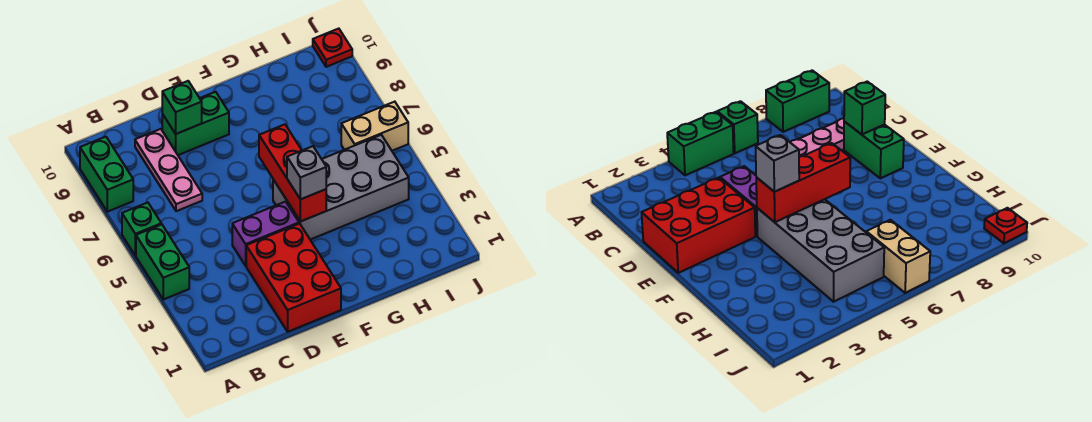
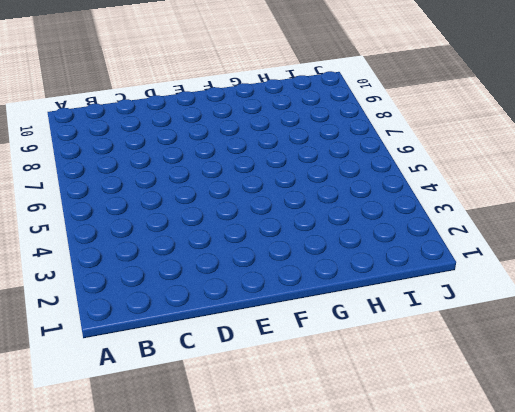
none -> green 1x2 brick [136,224,189,300]
none -> green 1x1 brick [122,203,161,256]
none -> green 1x2 brick [80,137,133,212]

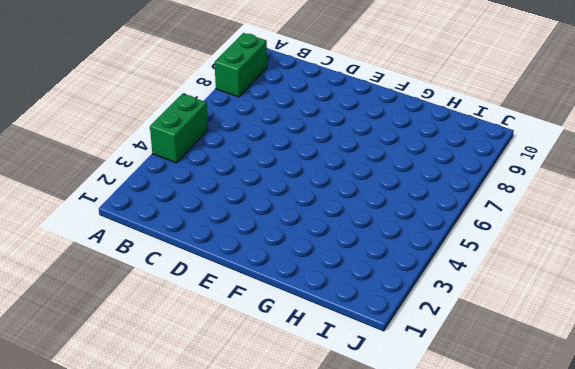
none -> green 1x1 brick [122,203,161,256]
none -> pink 1x3 plate [135,129,202,211]
none -> red 2x3 brick [246,224,341,332]

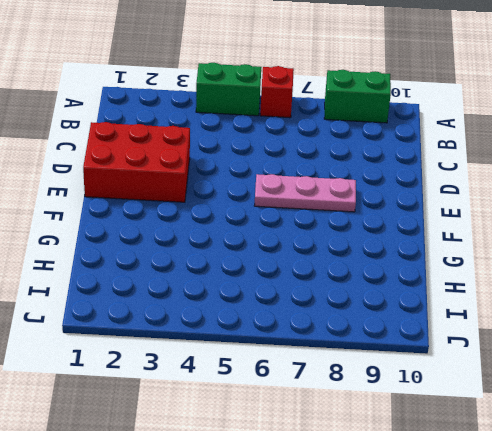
red 1x1 brick [260,66,294,117] -> green 1x1 brick [122,203,161,256]
pink 1x3 plate [254,174,356,212] -> pink 1x3 plate moved to [135,129,202,211]
none -> purple 1x2 brick [232,202,299,266]
none -> green 1x2 brick [162,92,229,155]
none -> grey 2x4 brick [273,135,409,240]

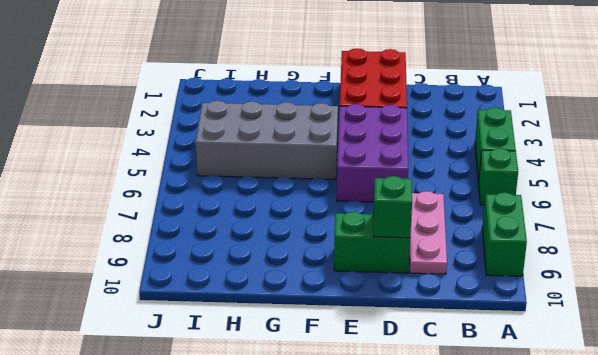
purple 2x3 brick [337,104,408,202] -> purple 1x2 brick [232,202,299,266]
none -> tan 1x2 brick [341,102,408,151]
none -> red 1x1 plate [313,29,352,67]
none -> red 1x3 brick [259,124,326,222]

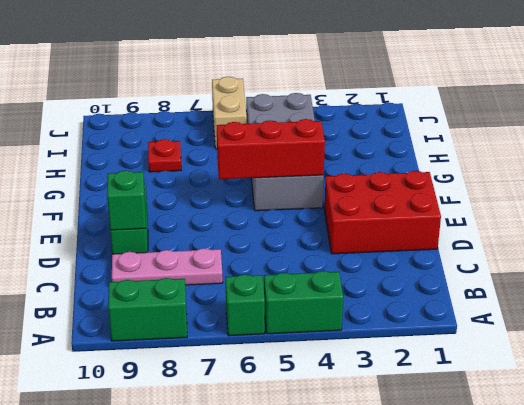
red 1x1 plate [148,139,181,172] -> red 1x1 plate moved to [313,29,352,67]
none -> purple 1x2 brick [232,202,299,266]
none -> grey 1x1 brick [287,146,326,199]

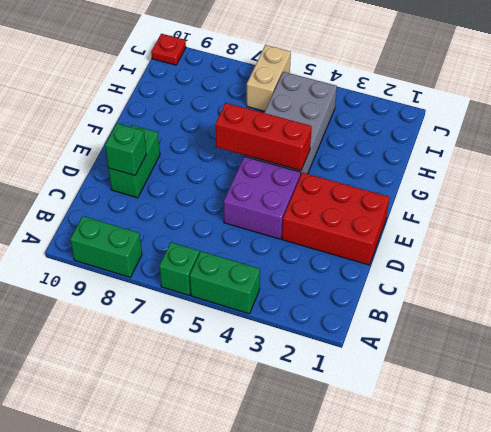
purple 2x2 brick [224,156,301,239] -> purple 1x2 brick [232,202,299,266]
none -> pink 1x3 plate [135,129,202,211]
none -> grey 1x1 brick [287,146,326,199]

